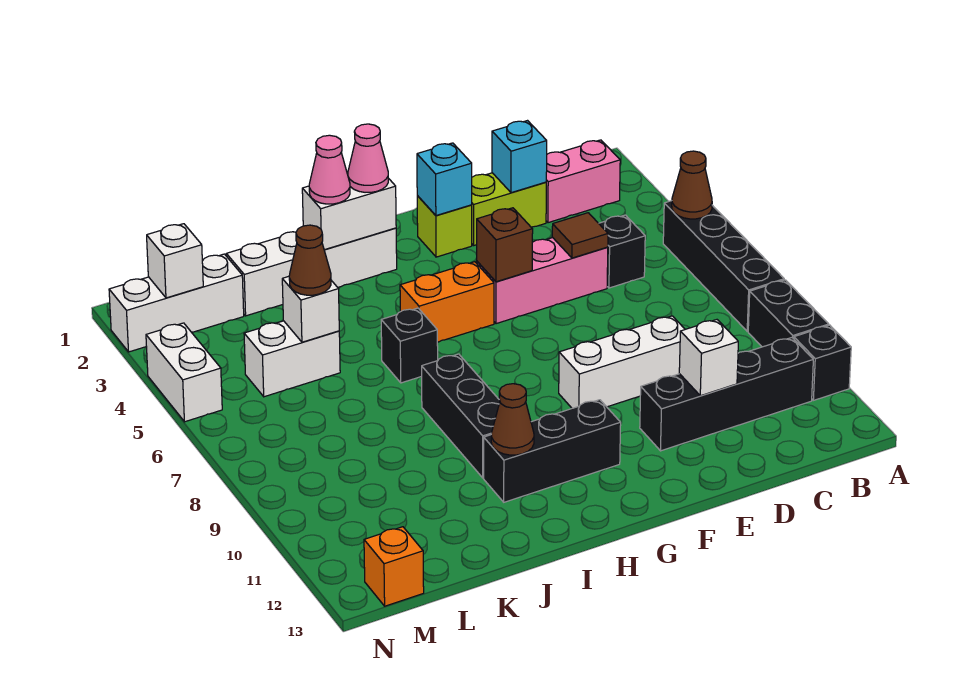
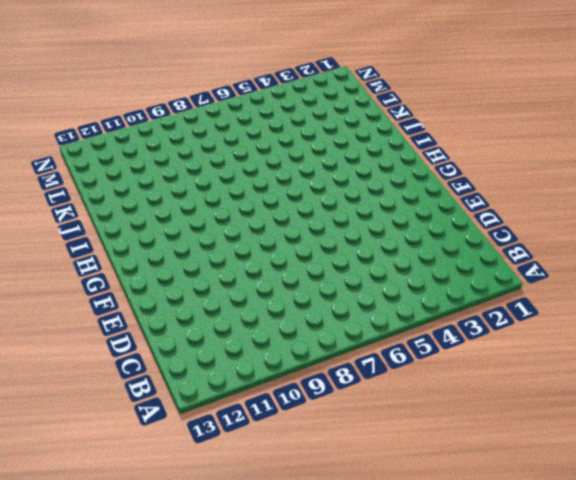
none -> black 1x4 brick [663,201,784,331]
none -> black 1x2 brick [748,280,829,347]
none -> black 1x1 brick [794,325,851,400]
none -> pink 1x2 brick [546,140,620,223]

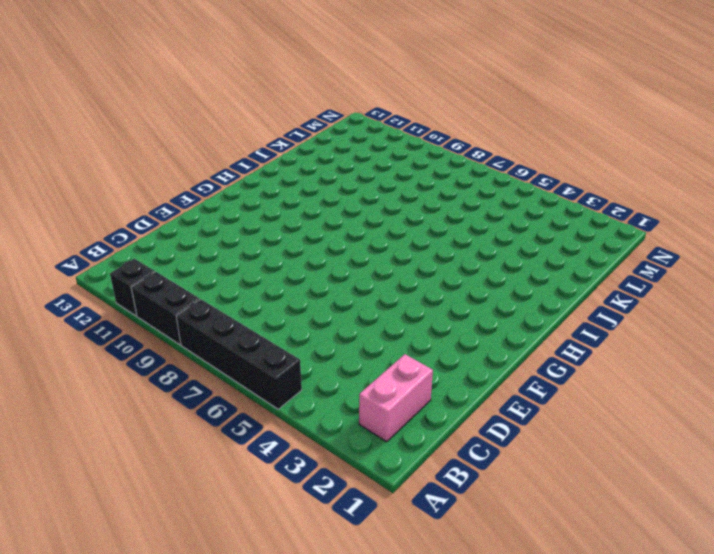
none -> black 1x4 brick [640,338,813,451]
none -> black 1x1 brick [599,215,645,288]
none -> lime 1x2 brick [472,173,546,245]
none -> pink 1x3 brick [477,238,608,324]

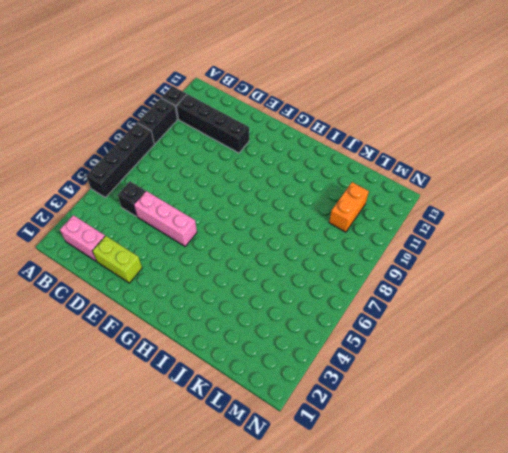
orange 1x2 brick [329,182,369,232] -> orange 1x2 brick turned to [400,262,494,342]
none -> white 1x3 brick [559,316,685,408]
none -> lime 1x1 brick [417,195,472,257]
none -> black 1x3 brick [484,400,621,502]
none -> white 1x4 brick [226,228,397,316]

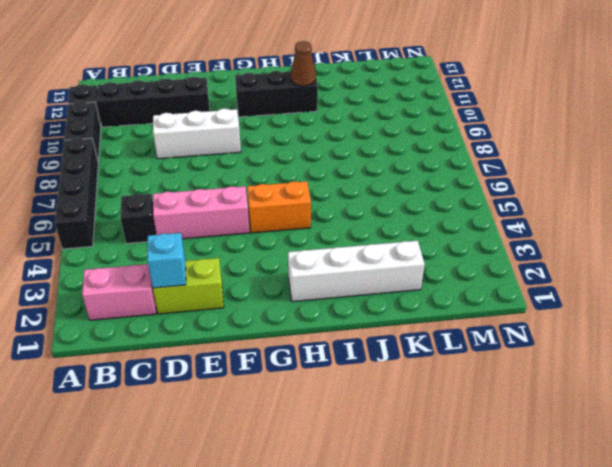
none -> lime 1x1 brick [417,195,472,257]
none -> black 1x1 brick [381,308,438,383]
none -> black 1x3 brick [422,354,500,478]
none -> white 1x2 brick [244,321,340,397]

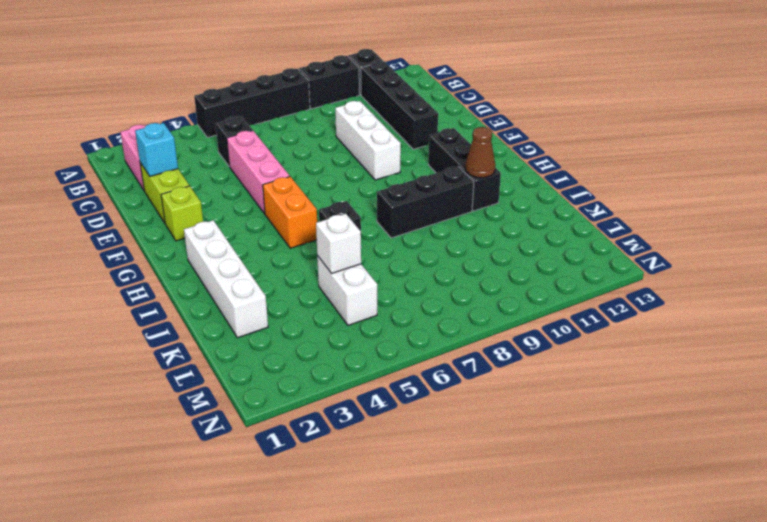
none -> white 1x3 brick [109,254,244,352]
none -> orange 1x1 brick [364,527,424,606]
none -> white 1x2 brick [146,323,222,422]
none -> brown 1x1 cone [672,151,712,219]

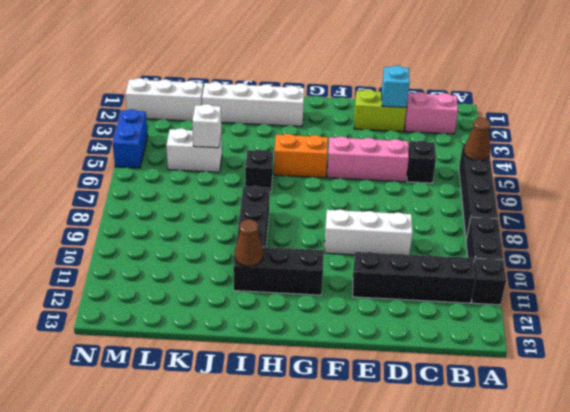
blue 1x2 brick [113,109,148,168] -> white 1x2 brick [146,323,222,422]
none -> lime 1x1 brick [417,195,472,257]
none -> orange 1x1 brick [364,527,424,606]
none -> brown 1x1 tile [552,213,608,258]
none -> white 1x1 brick [679,320,738,396]

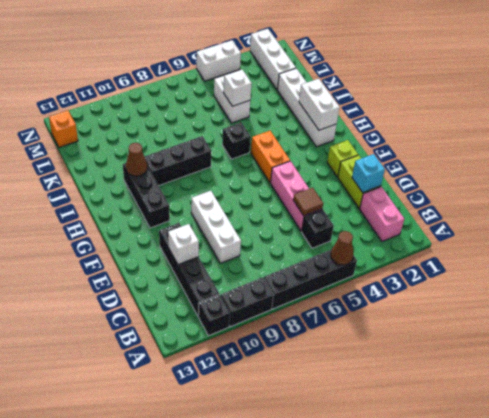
none -> cyan 1x1 brick [417,143,472,216]
none -> brown 1x1 brick [477,208,533,282]
none -> white 1x1 brick [147,224,203,298]
none -> pink 1x1 cone [348,124,388,192]

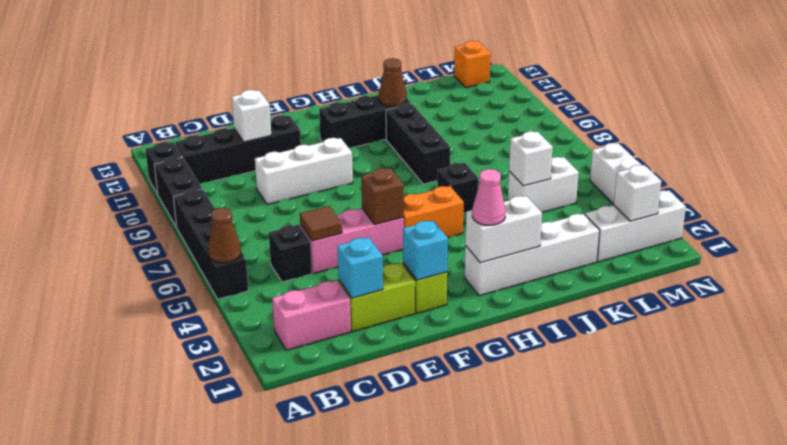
none -> pink 1x1 cone [309,135,350,204]
none -> brown 1x1 cone [289,225,331,295]

